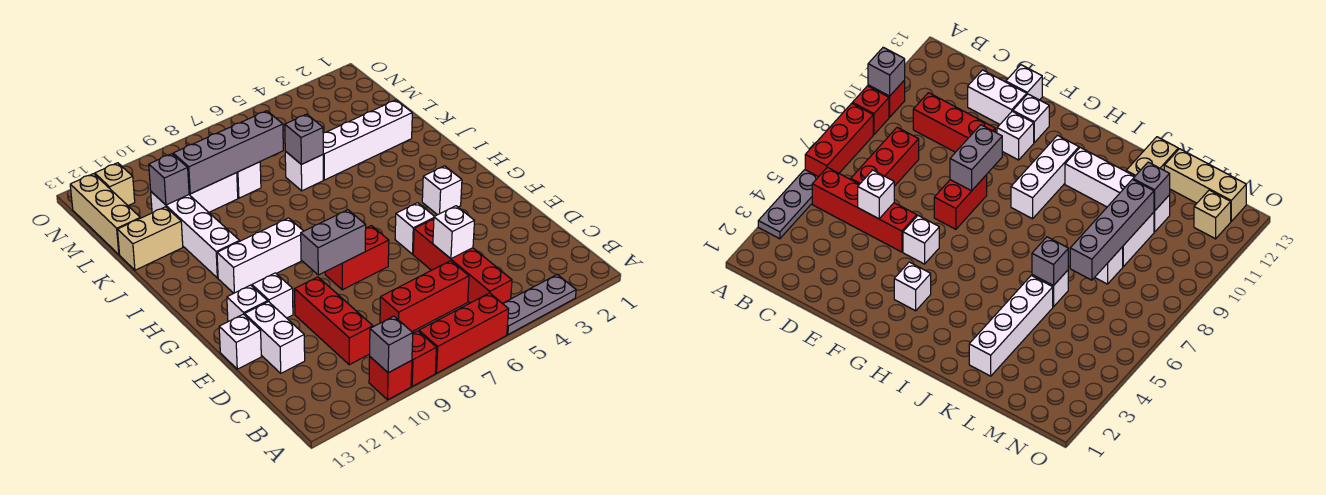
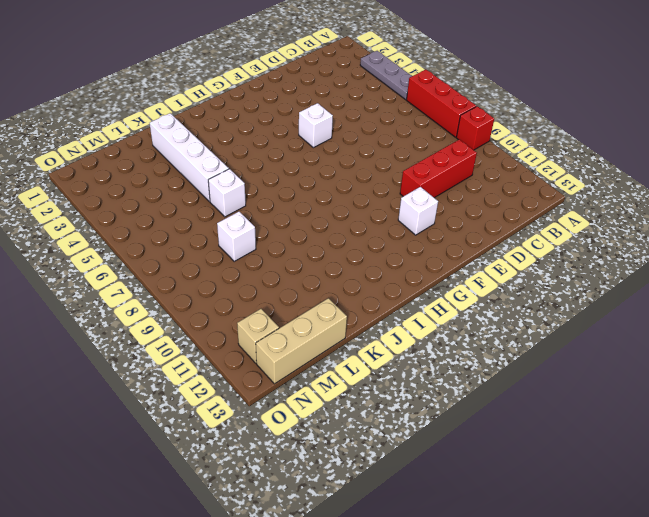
none -> red 1x1 brick [369,357,412,400]
none -> red 1x4 brick [413,219,512,303]
none -> red 1x3 brick [380,261,469,332]

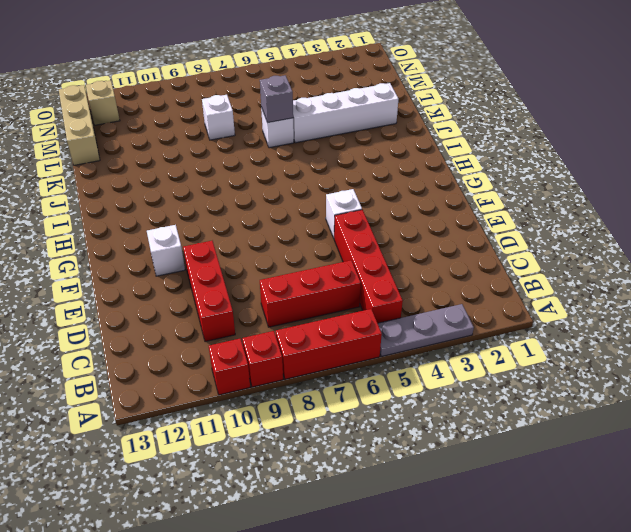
none -> white 1x2 brick [245,302,305,373]
none -> white 1x1 brick [219,314,261,369]
none -> red 1x2 brick [325,226,389,290]

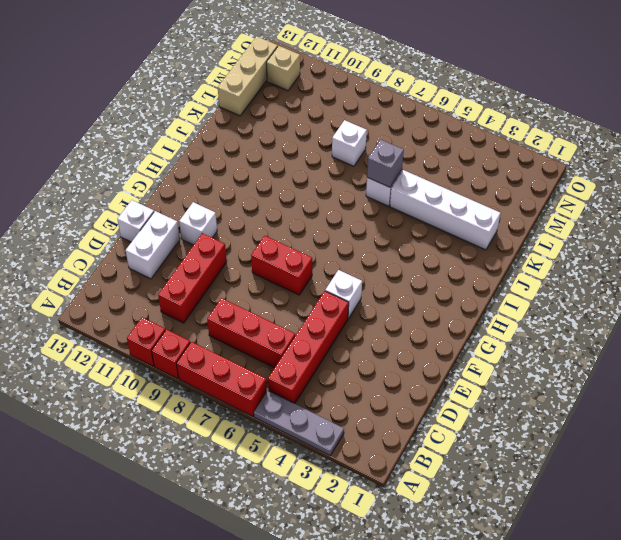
none -> white 1x1 brick [227,285,268,322]
none -> white 1x1 brick [422,166,462,215]
none -> white 1x3 brick [217,218,303,293]

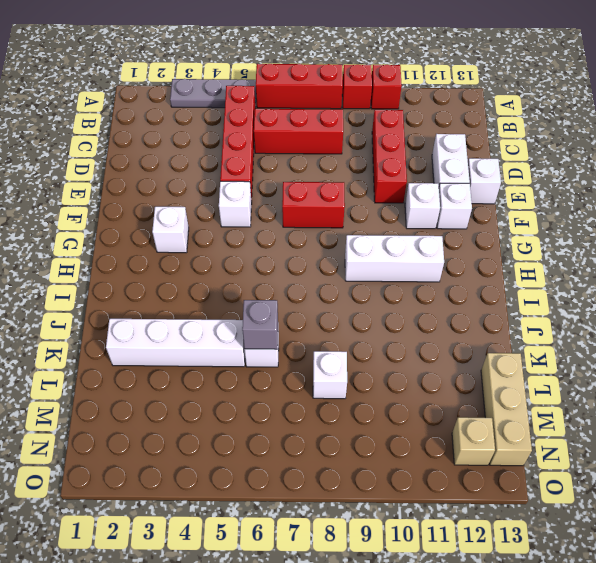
none -> white 1x4 brick [151,192,240,278]
none -> tan 1x2 brick [117,207,183,270]
none -> white 1x2 brick [189,173,238,212]

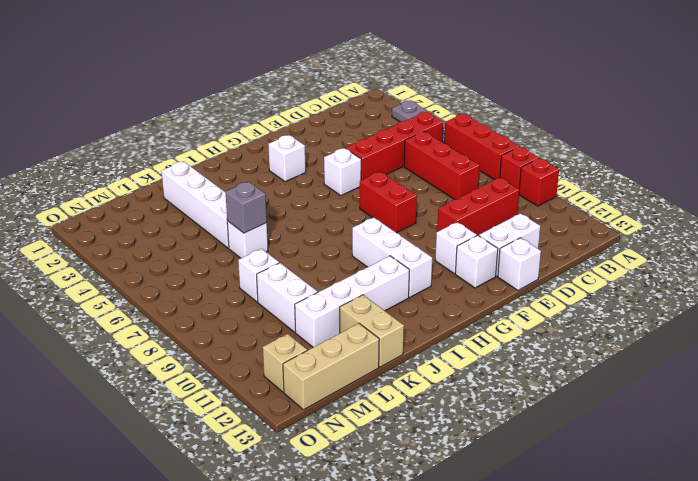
none -> grey 1x1 brick [370,316,413,373]
none -> white 1x1 brick [433,206,474,259]
none -> grey 1x2 brick [301,210,366,275]

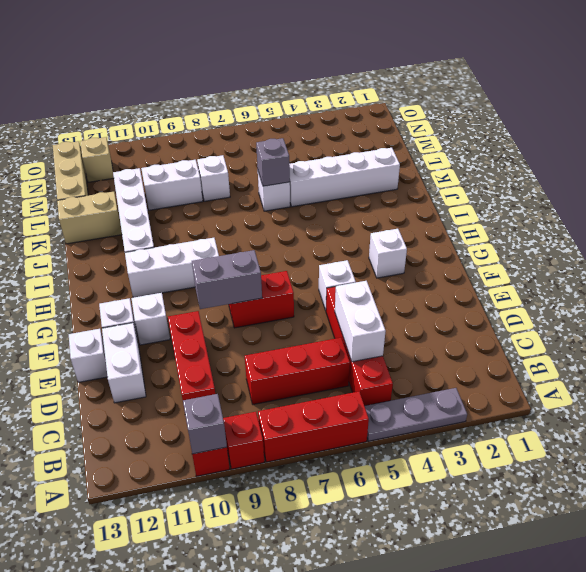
white 1x2 brick [335,281,386,362] -> white 1x1 brick [433,206,474,259]
none -> grey 1x4 brick [173,111,283,194]
none -> grey 1x1 brick [149,154,189,205]

